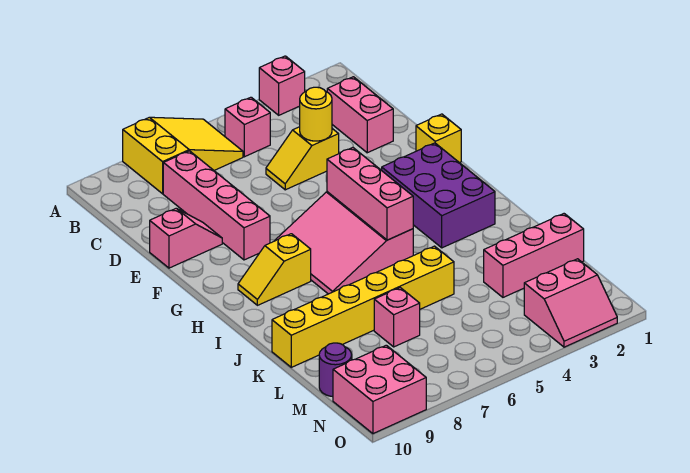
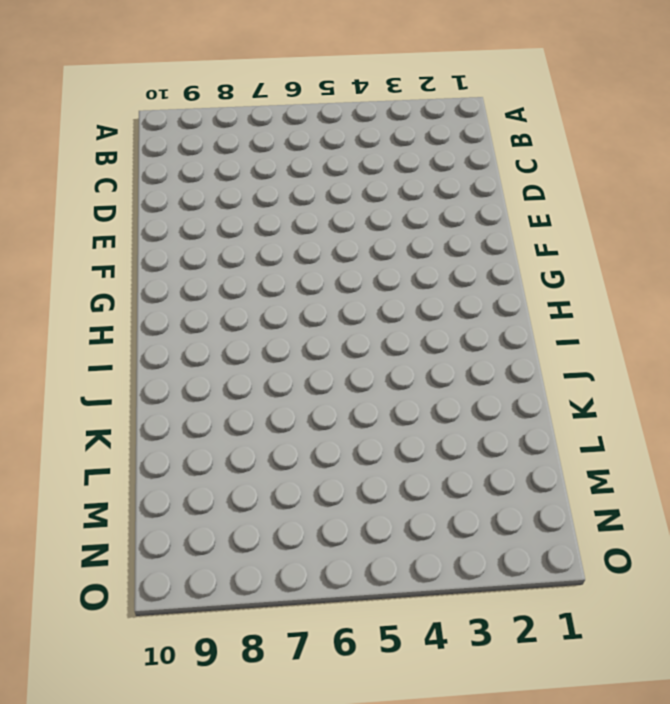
none -> pink 1x1 brick [259,56,305,115]
none -> yellow 2x3 slope [123,117,243,194]
none -> pink 1x1 brick [225,97,270,157]

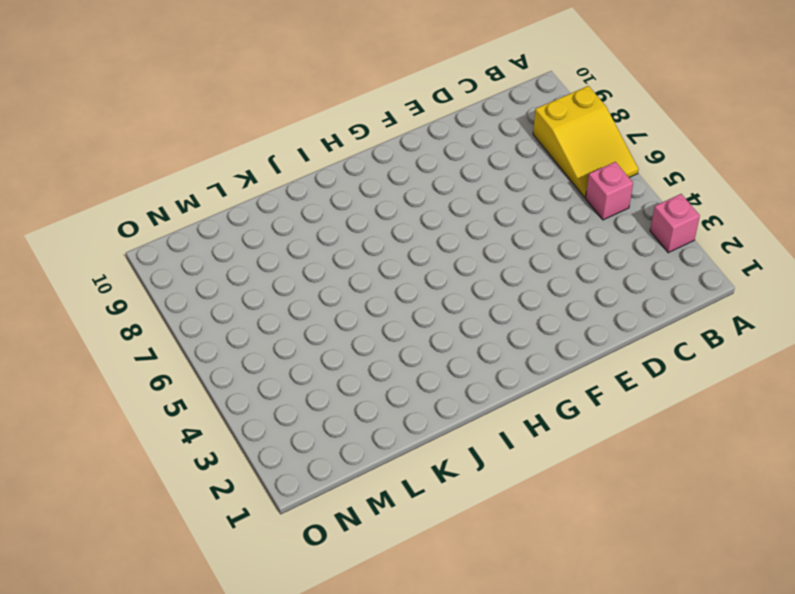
none -> pink 1x2 brick [327,77,393,153]
none -> pink 1x4 brick [163,151,270,260]
none -> yellow 1x2 slope [266,127,339,190]

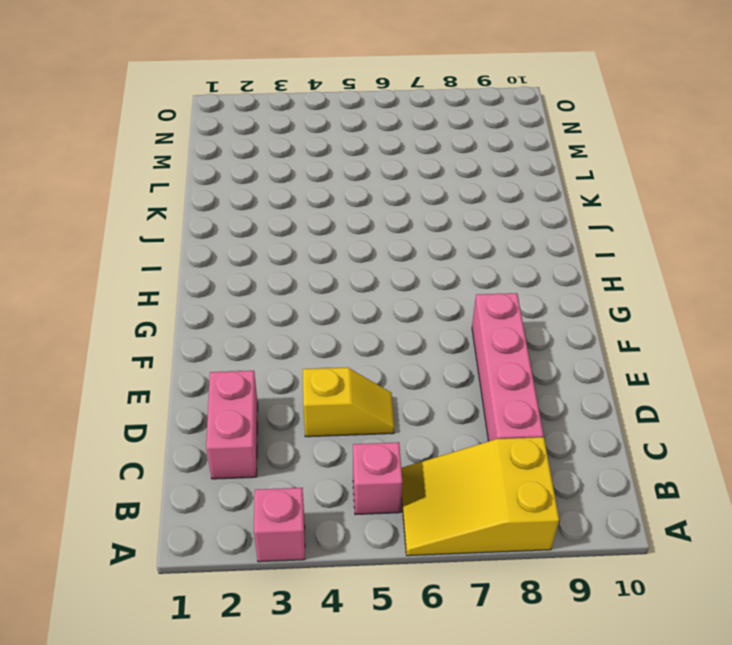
none -> pink 1x2 slope [150,208,222,268]
none -> yellow 1x1 brick [416,114,461,163]
none -> purple 2x3 brick [382,143,495,248]

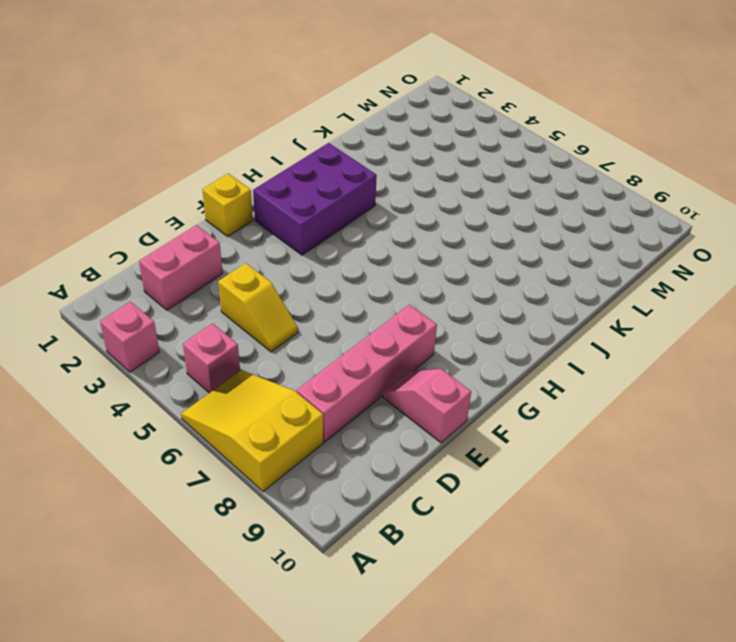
none -> pink 3x3 slope [275,192,413,294]
none -> yellow 1x2 slope [238,234,311,305]
none -> yellow 1x6 brick [272,246,454,367]

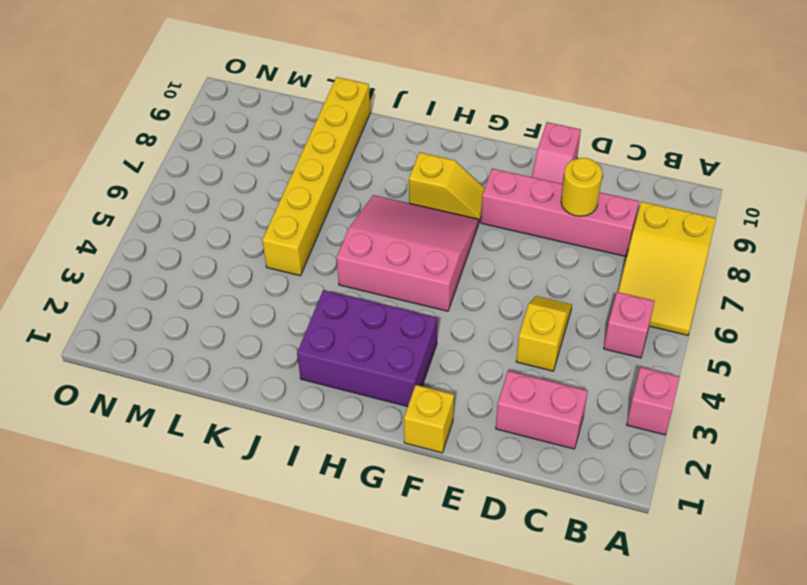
yellow 1x1 round brick [561,158,602,216] -> yellow 1x1 round brick moved to [300,87,332,141]
yellow 1x2 slope [409,152,485,222] -> yellow 1x2 slope turned to [238,234,311,305]
none -> pink 1x3 brick [484,214,584,297]
none -> pink 1x1 brick [374,288,420,347]
none -> purple 1x1 round brick [319,343,352,397]

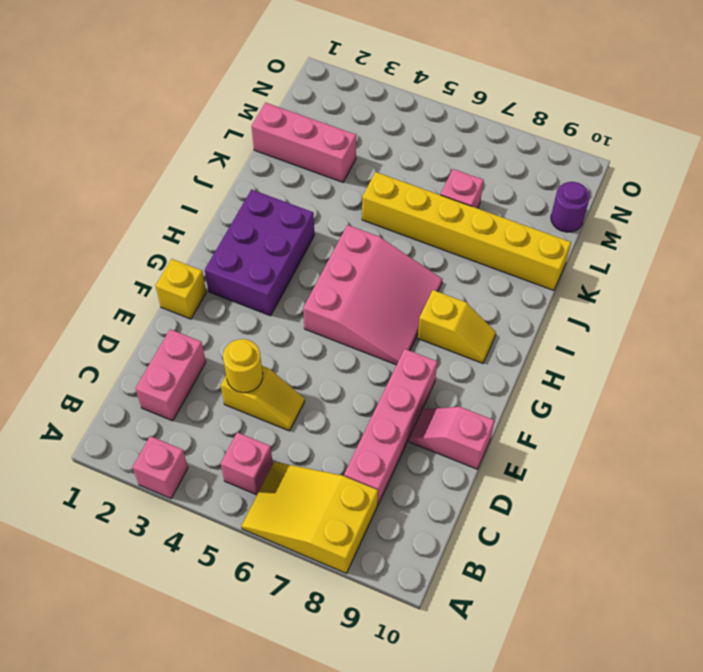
none -> pink 2x2 slope [524,259,617,347]
none -> pink 2x2 brick [333,345,426,434]
none -> pink 1x3 brick [327,148,413,240]

